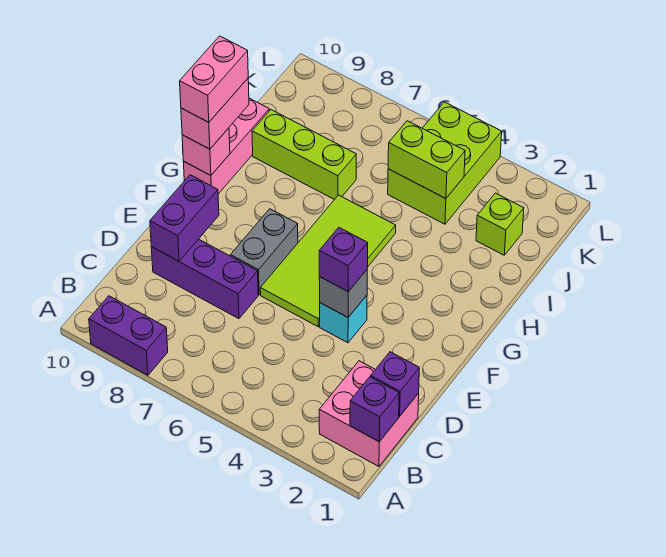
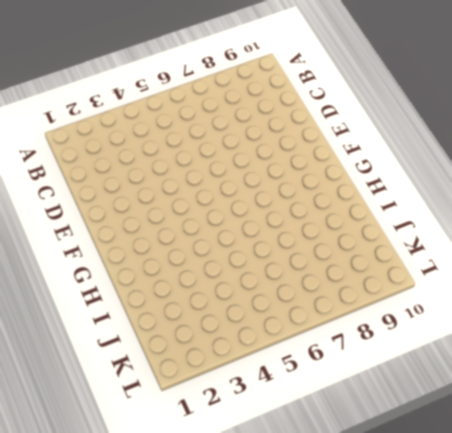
none -> purple 1x2 brick [89,296,168,375]
none -> pink 2x2 brick [319,361,419,466]
none -> purple 1x3 brick [151,239,258,319]

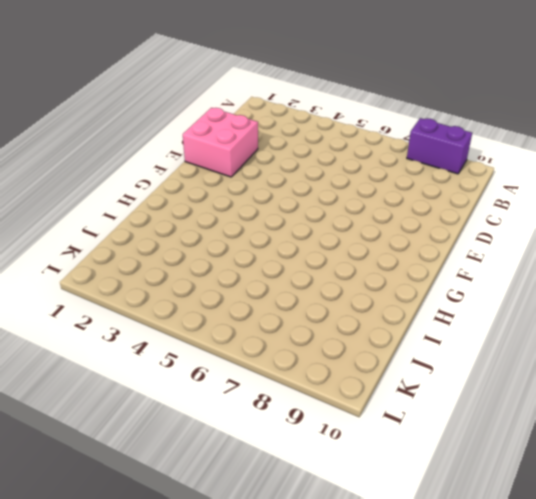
pink 2x2 brick [183,108,258,177] -> pink 2x2 brick moved to [319,361,419,466]
none -> purple 1x3 brick [151,239,258,319]
none -> cyan 1x1 brick [320,295,367,343]
none -> lime 2x4 tile [260,195,396,327]

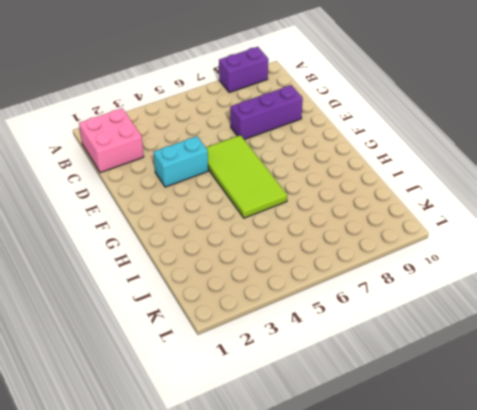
cyan 1x2 brick [154,136,208,187] -> cyan 1x1 brick [320,295,367,343]
none -> grey 1x2 brick [230,209,298,295]
none -> pink 1x3 brick [183,98,269,194]
none -> lime 1x3 brick [252,110,356,200]

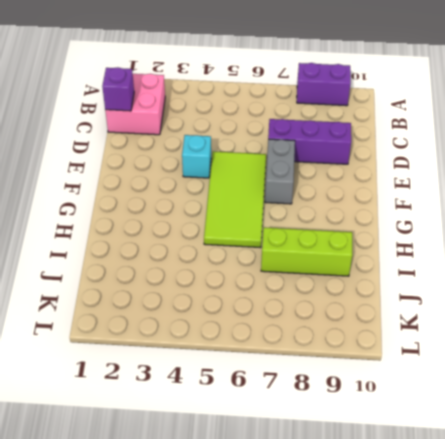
none -> pink 1x3 brick [183,98,269,194]
none -> lime 1x1 brick [476,193,524,255]
none -> lime 2x3 brick [388,102,502,224]

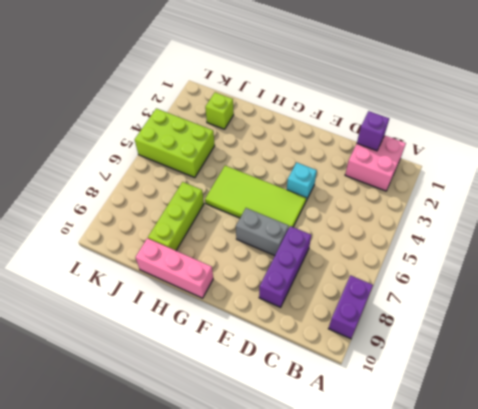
none -> purple 1x1 brick [350,377,399,442]
none -> purple 1x2 brick [150,175,219,261]
none -> grey 1x1 brick [319,270,367,317]

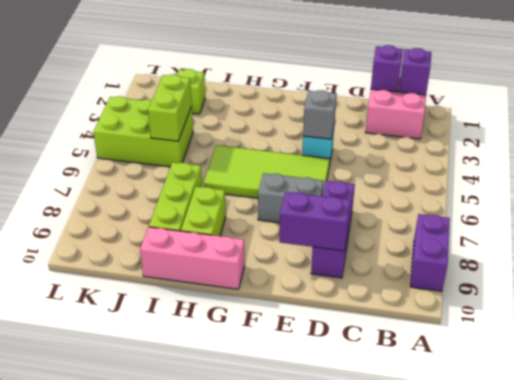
lime 1x2 brick [181,187,226,236] -> none
none -> pink 1x1 brick [182,128,230,176]
none -> purple 1x1 brick [319,227,368,292]
none -> pink 1x2 brick [181,79,249,149]

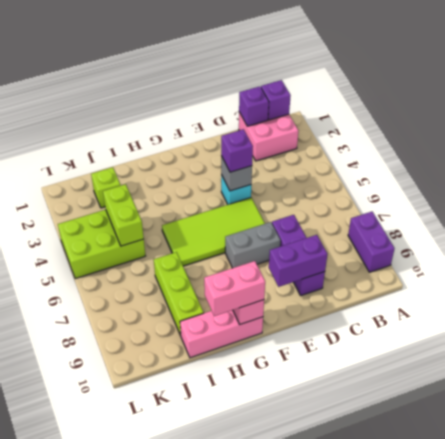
none -> pink 1x2 brick [180,36,248,122]

